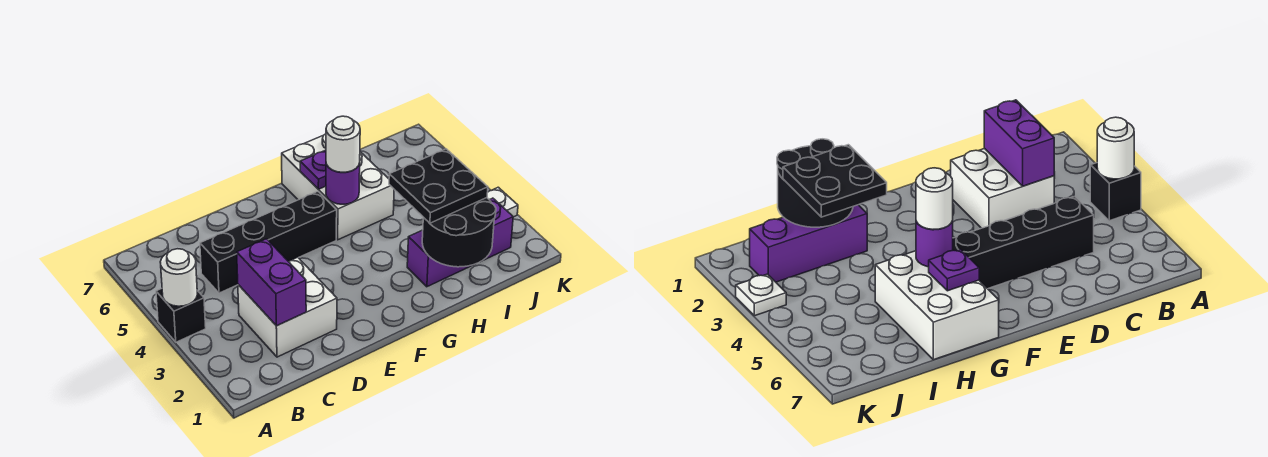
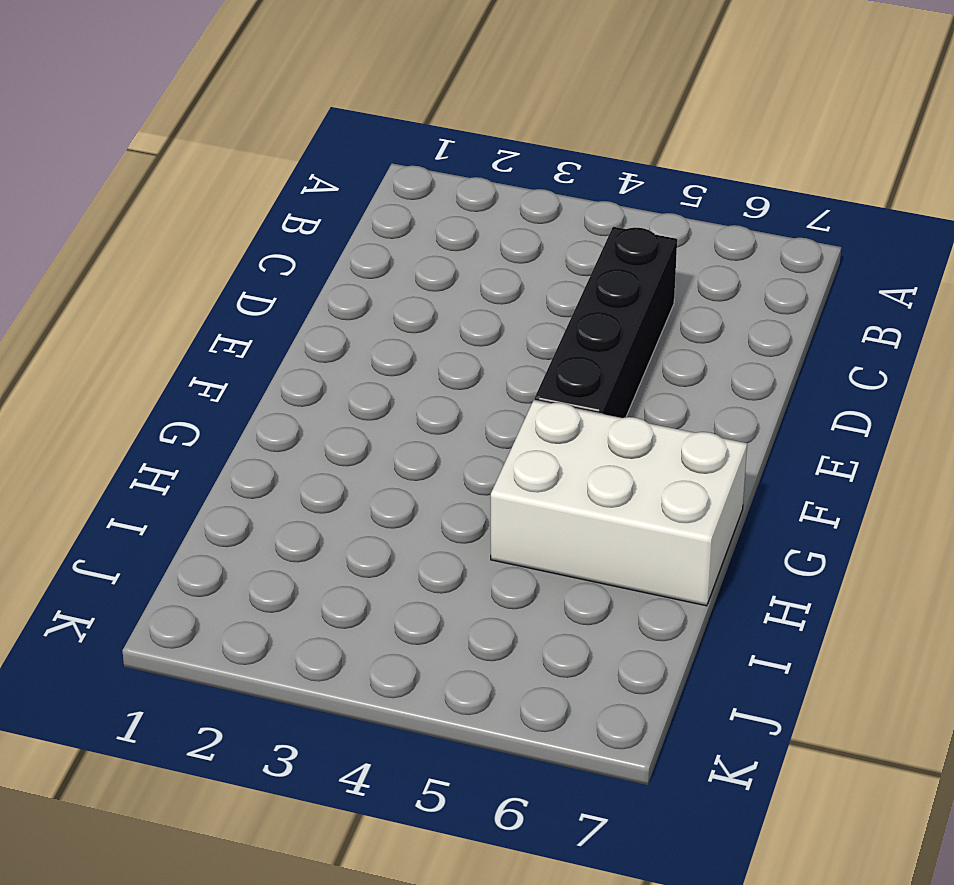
none -> black 1x1 brick [156,289,206,342]
none -> white 2x2 brick [238,257,337,357]
none -> purple 1x3 brick [407,198,513,287]

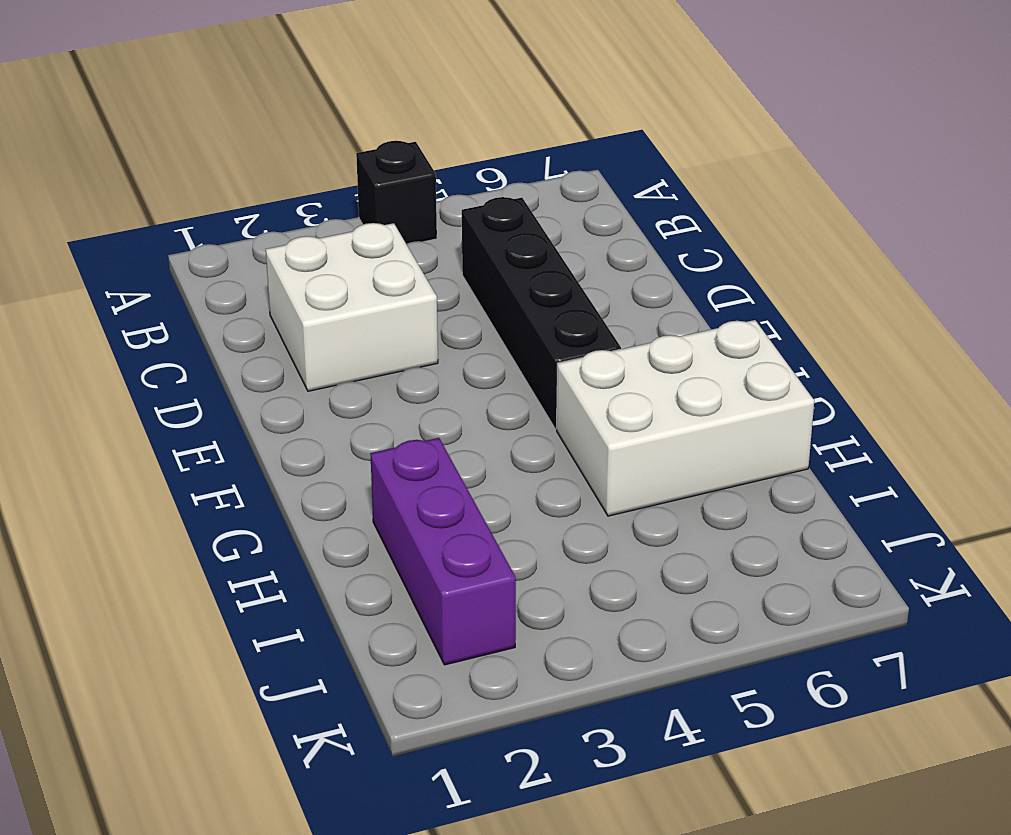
none -> white 1x1 plate [487,187,518,217]
none -> white 1x1 round brick [160,249,197,306]
none -> purple 1x2 brick [237,239,306,326]

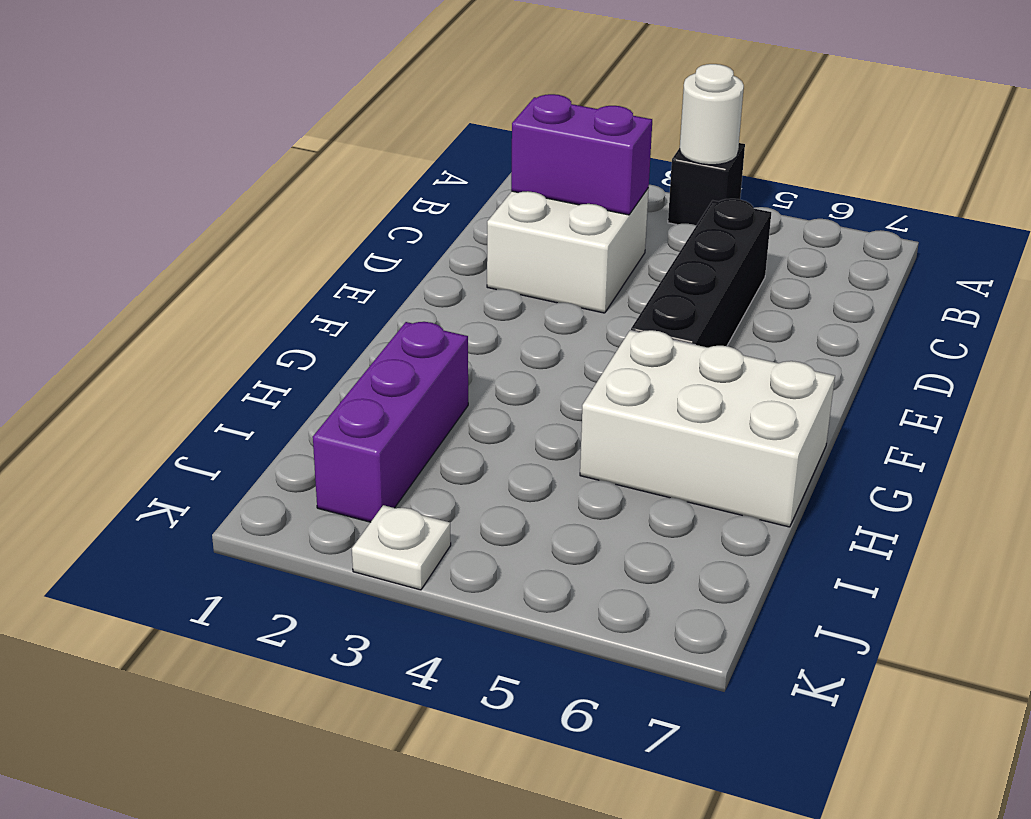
none -> purple 1x1 round brick [326,163,360,204]
none -> purple 1x1 plate [300,150,326,189]
none -> black 2x2 round brick [422,198,496,267]

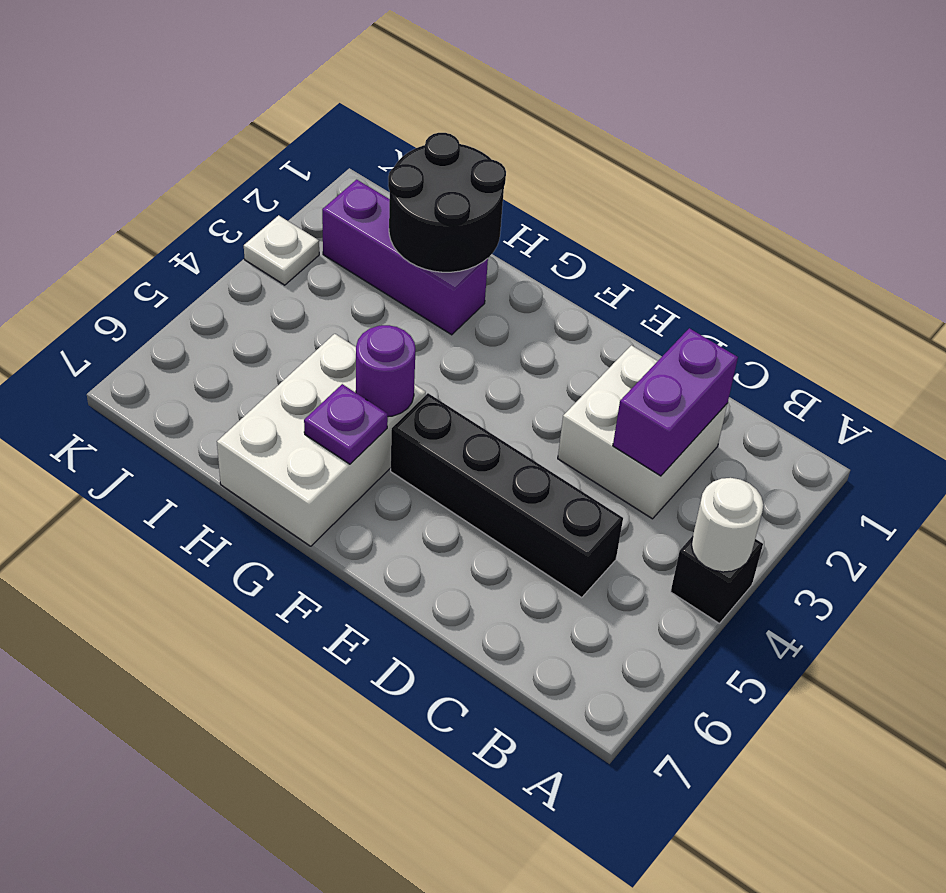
none -> white 1x1 round brick [326,116,360,172]
none -> black 2x2 plate [389,149,488,223]

